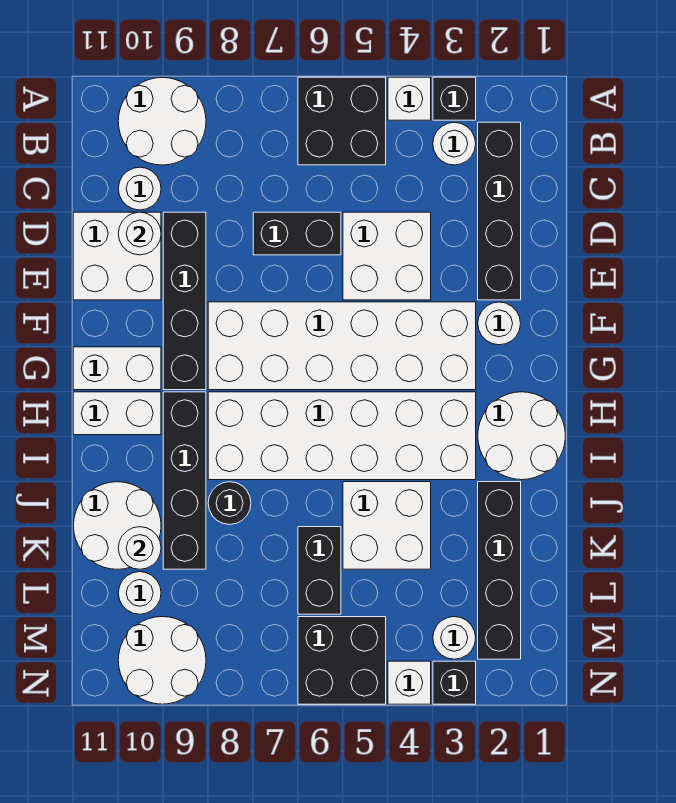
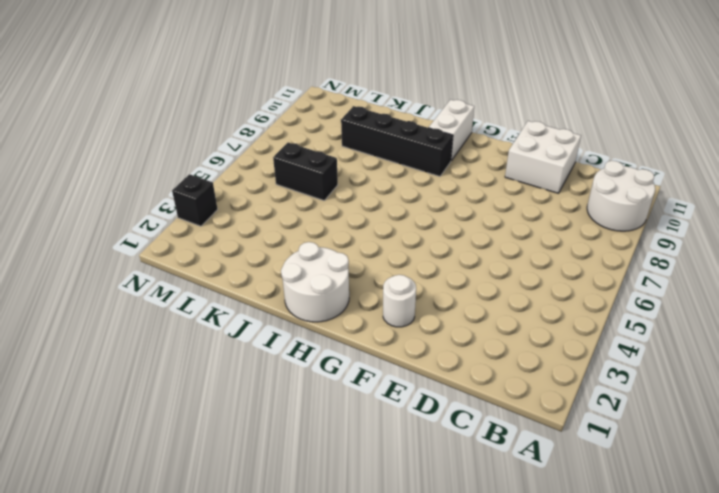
none -> black 1x1 brick [433,77,476,120]
none -> white 1x1 brick [388,77,431,120]
none -> black 2x2 brick [298,77,386,165]
none -> black 1x4 brick [478,122,521,300]

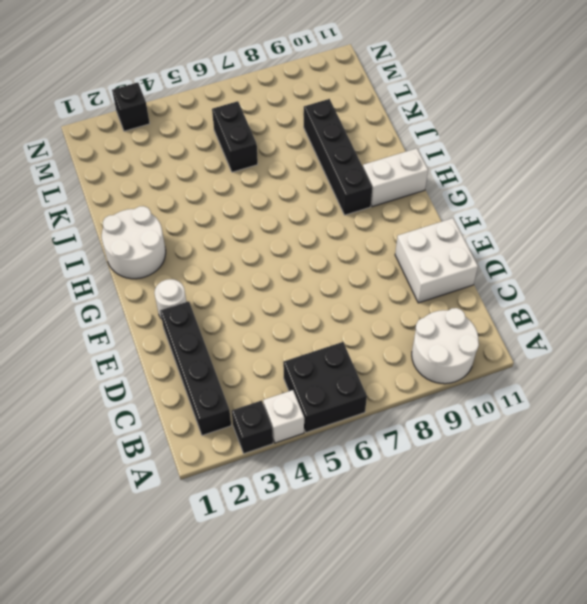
none -> white 1x1 round brick [433,122,476,165]
none -> white 1x1 round brick [118,167,161,210]
none -> white 2x2 brick [343,212,431,300]
none -> black 1x2 brick [253,212,341,255]

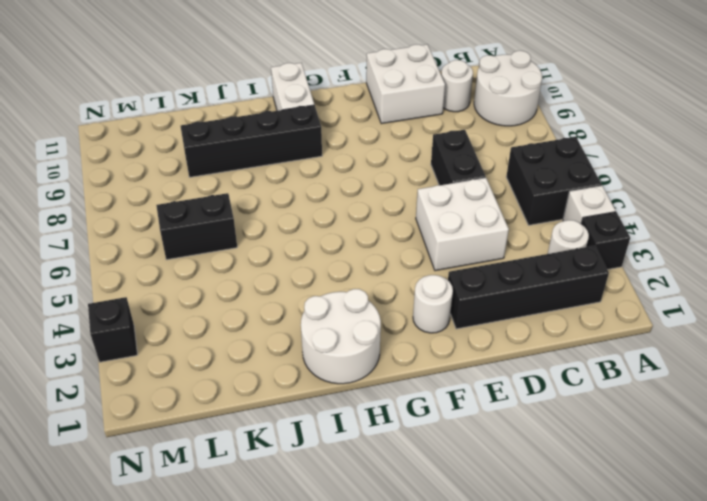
none -> black 1x4 brick [163,212,206,390]
none -> white 2x6 brick [208,302,476,390]
none -> white 1x2 brick [73,347,161,390]
none -> white 2x6 brick [208,392,476,480]

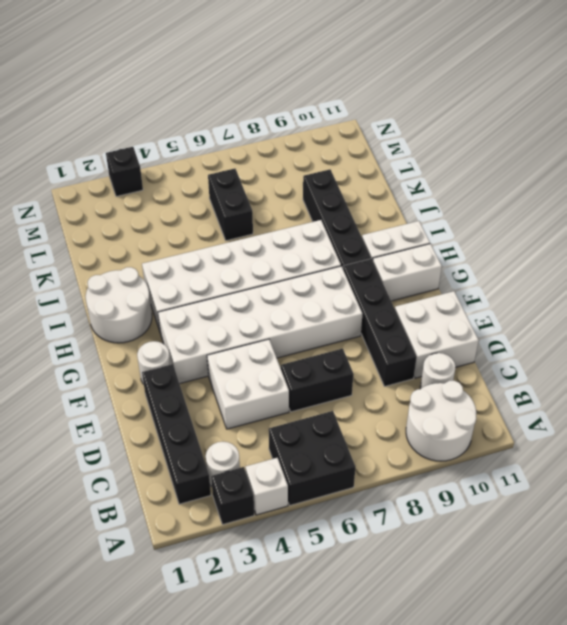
none -> black 1x4 brick [478,482,521,659]
none -> white 2x2 brick [343,482,431,569]
none -> black 1x1 round brick [208,482,251,525]
none -> white 2x2 round brick [73,482,161,569]

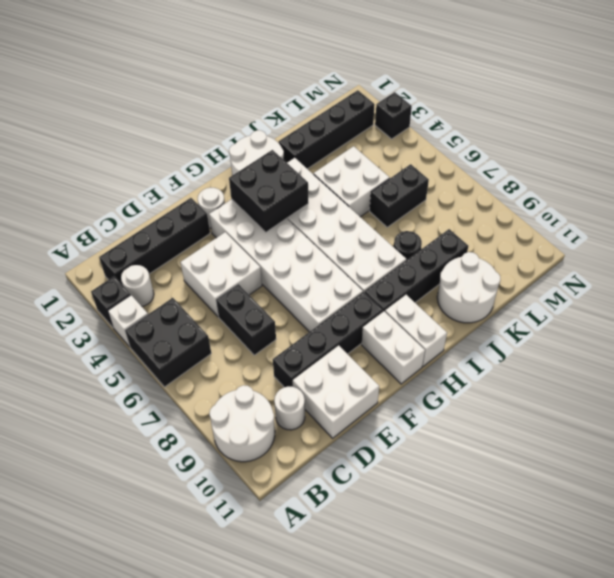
black 2x2 brick [229,150,308,232] -> black 2x2 brick moved to [298,617,386,704]
none -> white 1x1 round brick [118,572,161,614]
none -> white 1x1 round brick [433,617,476,659]
none -> white 2x2 round brick [118,617,206,704]
none -> white 1x1 brick [388,661,431,704]

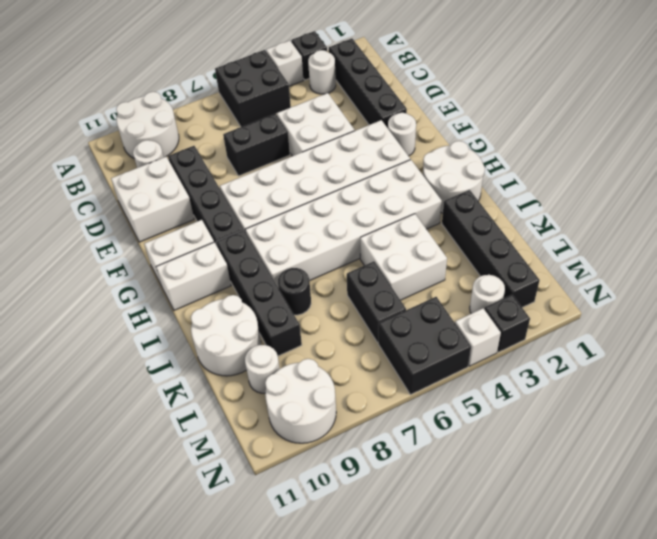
none -> white 1x1 round brick [118,212,161,255]
none -> white 1x1 round brick [118,527,161,569]

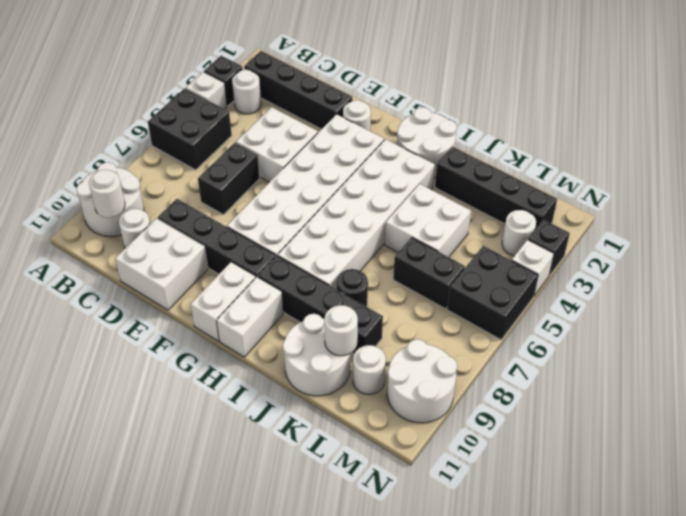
white 1x1 round brick [89,170,125,218] -> white 1x1 round brick moved to [118,212,161,255]

